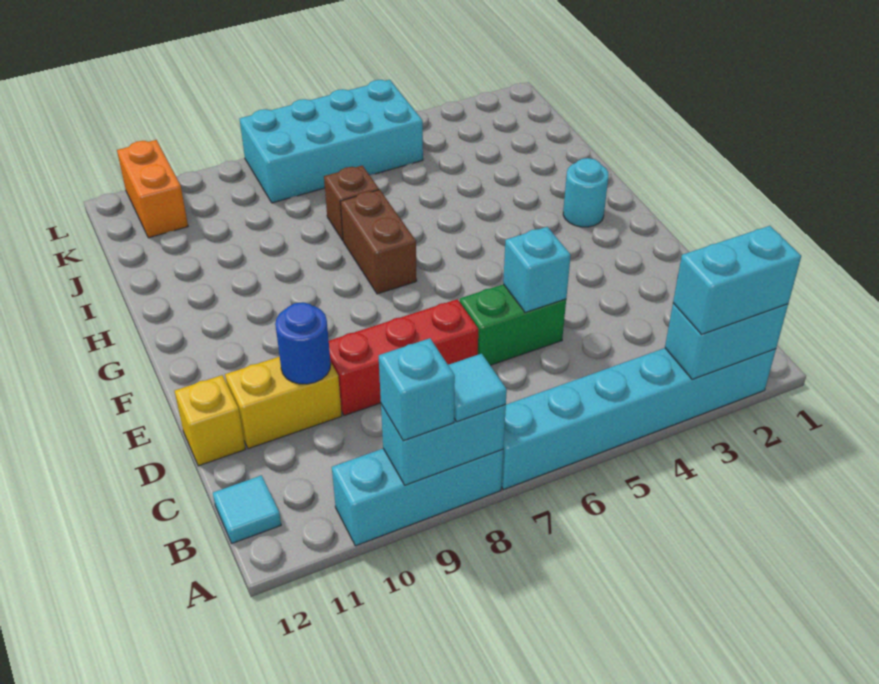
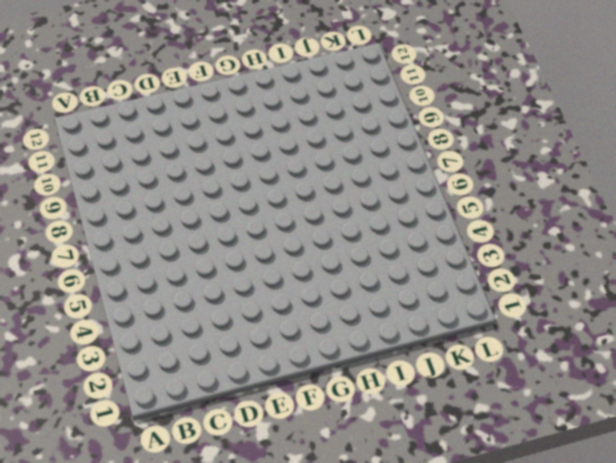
none -> cyan 1x6 brick [501,348,776,490]
none -> cyan 1x3 brick [332,449,503,546]
none -> cyan 1x1 tile [213,475,281,543]

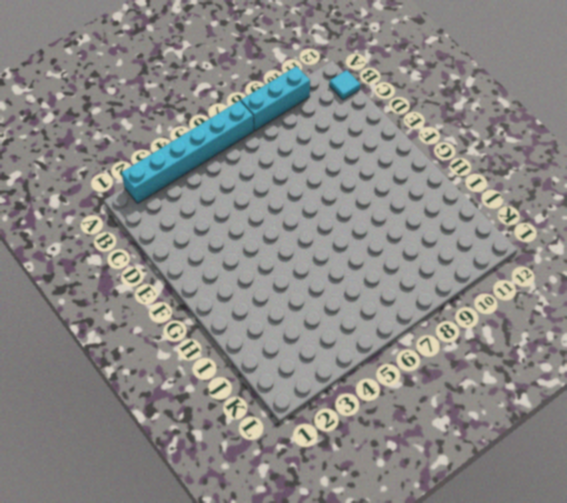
none -> green 1x2 brick [460,284,566,365]
none -> red 1x3 brick [329,299,478,416]
none -> yellow 1x2 brick [225,357,342,449]

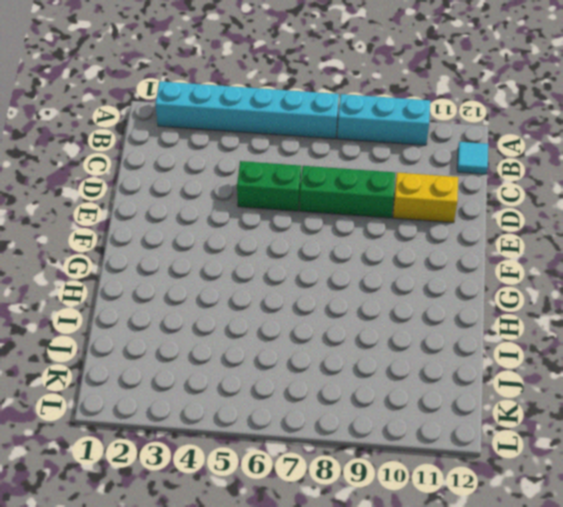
green 1x3 brick [300,166,395,218] -> red 1x3 brick [329,299,478,416]
none -> yellow 1x1 brick [175,375,245,466]
none -> cyan 1x1 round brick [563,158,609,227]
none -> brown 1x2 brick [340,190,417,294]

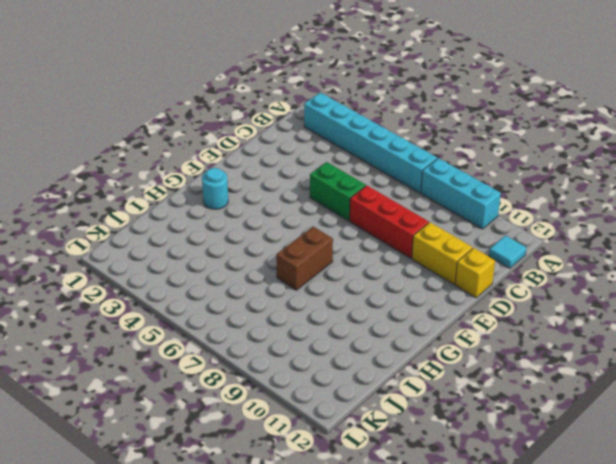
none -> brown 1x1 brick [324,165,379,240]
none -> cyan 2x4 brick [240,80,423,203]
none -> orange 1x2 brick [117,140,188,238]

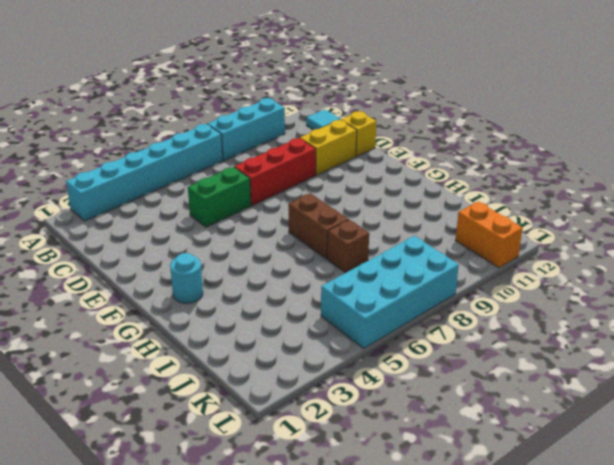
none -> cyan 1x2 brick [665,303,788,380]
none -> cyan 1x2 brick [381,404,506,485]
none -> cyan 1x1 brick [503,227,571,312]

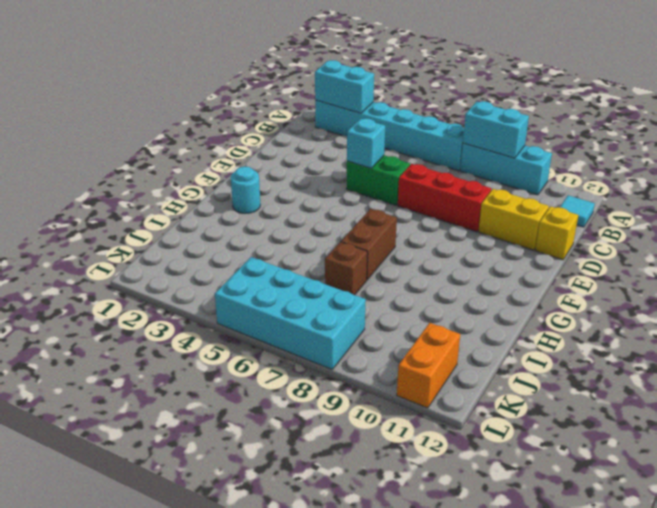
none -> blue 1x1 round brick [275,302,331,384]
none -> cyan 1x2 brick [673,226,801,334]
none -> cyan 1x1 tile [448,354,507,422]

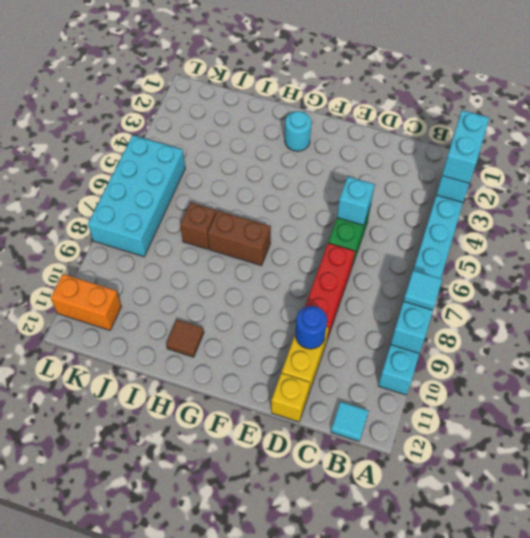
brown 1x1 tile [166,320,204,357] -> none
none -> cyan 1x1 brick [379,338,455,441]

